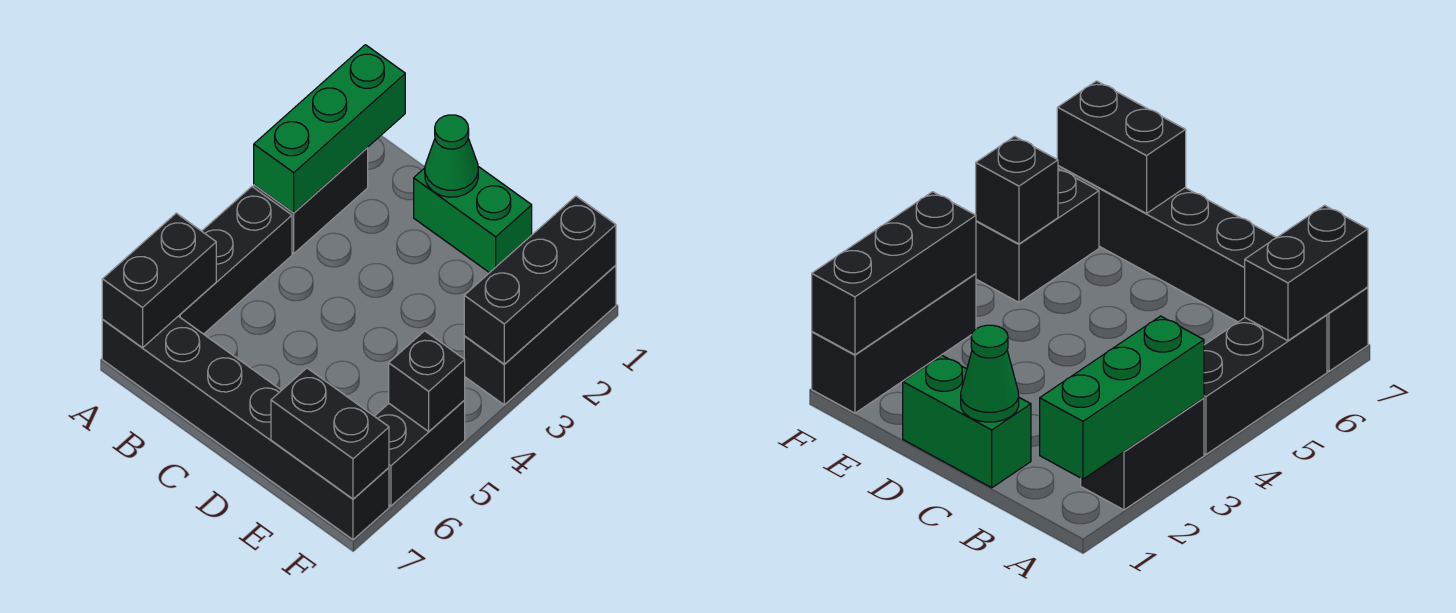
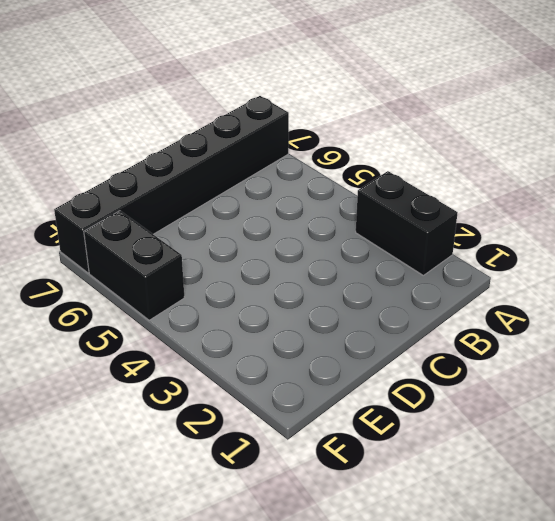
none -> black 1x3 brick [179,187,292,334]
none -> green 1x2 brick [414,167,532,273]
none -> black 1x3 brick [464,265,616,405]

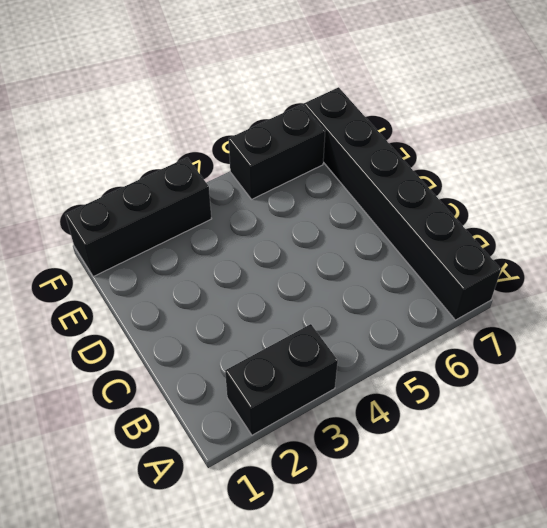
none -> black 1x3 brick [179,187,292,334]
none -> green 1x2 brick [414,167,532,273]
none -> green 1x3 brick [254,45,405,213]

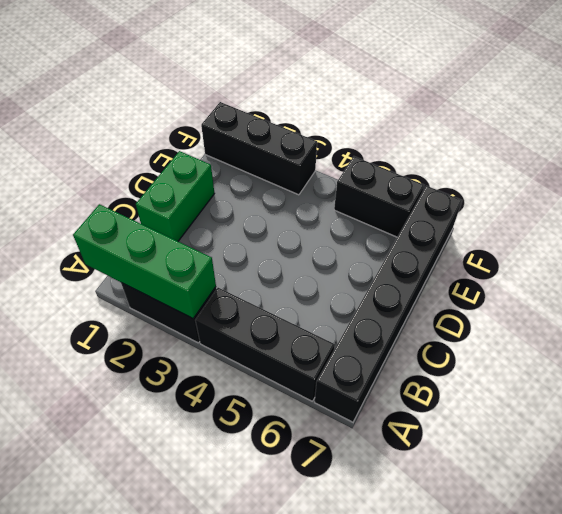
none -> black 1x2 brick [102,213,216,348]
none -> green 1x1 cone [425,115,478,197]
none -> black 1x2 brick [271,368,389,499]

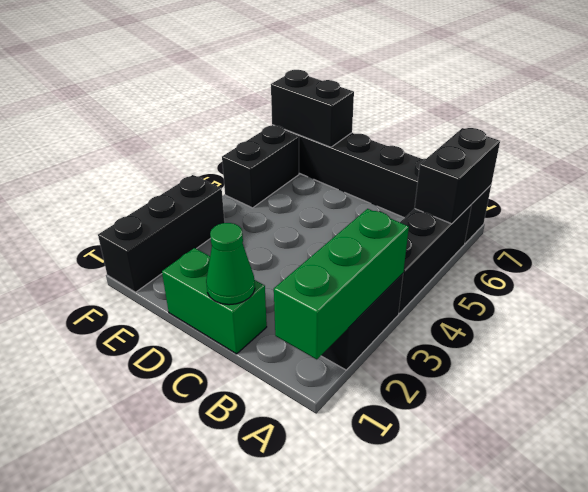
none -> black 1x3 brick [464,196,616,364]
none -> black 1x1 brick [389,331,465,431]

